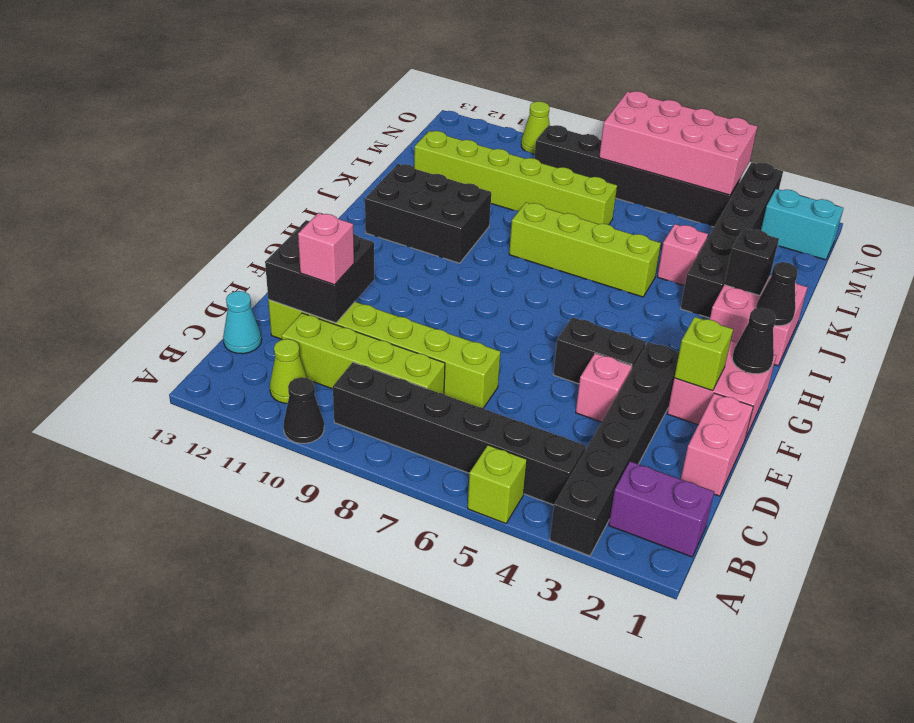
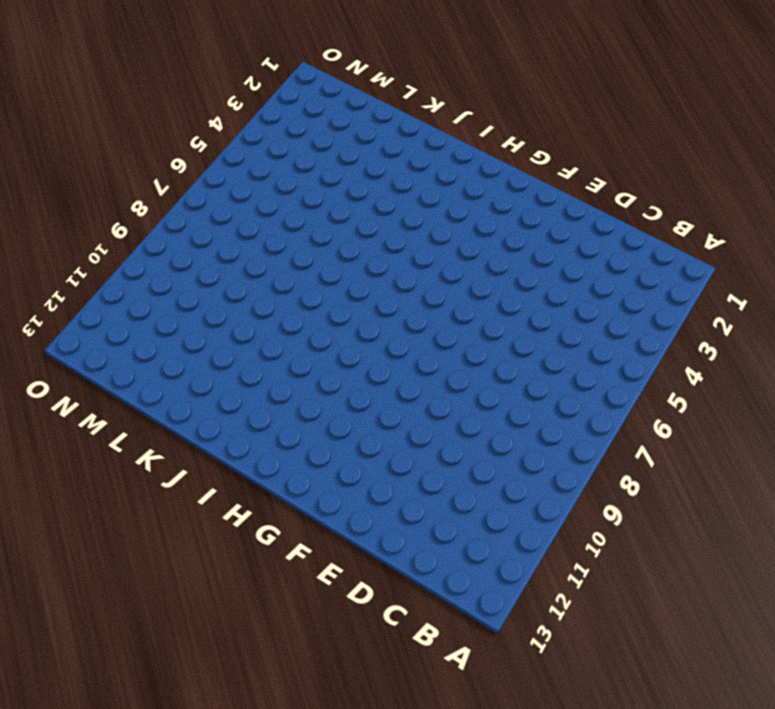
none -> black 1x6 brick [550,342,679,556]
none -> lime 1x1 brick [468,445,527,524]
none -> black 1x1 cone [283,377,324,443]

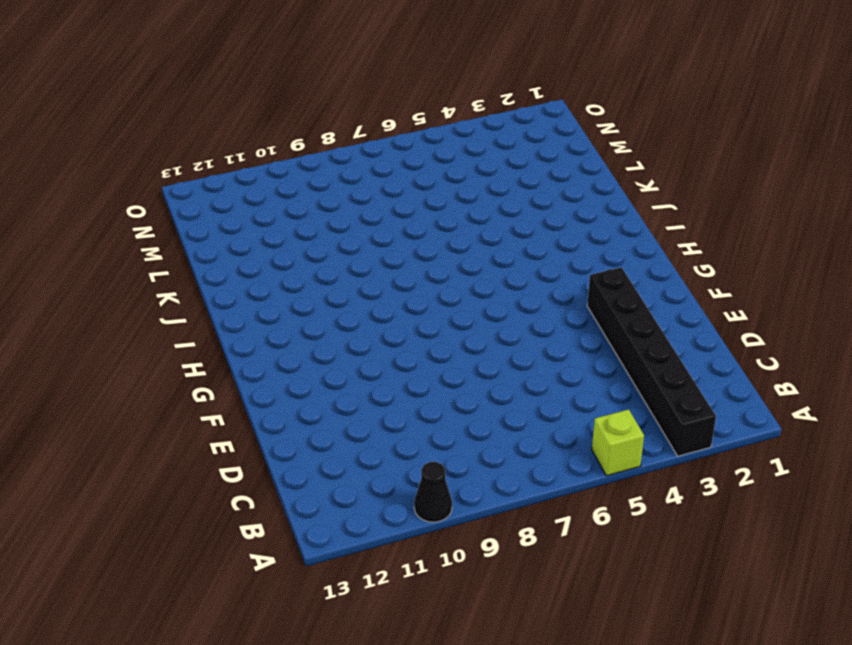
none -> purple 1x2 brick [609,461,714,557]
none -> black 1x6 brick [333,362,586,505]
none -> lime 1x1 cone [270,339,307,403]

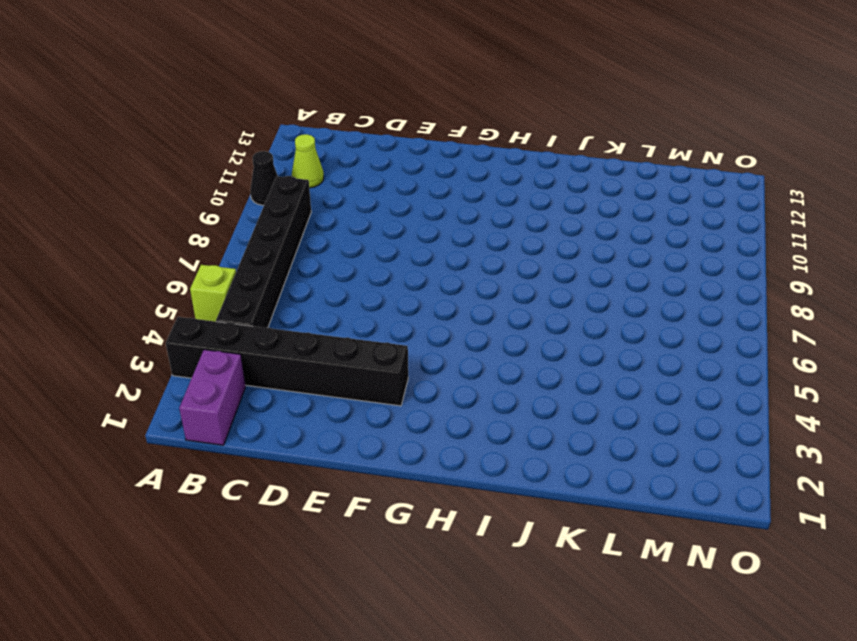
none -> lime 1x4 brick [282,313,445,394]
none -> cyan 1x1 cone [223,291,262,354]
none -> pink 1x2 brick [681,393,753,496]

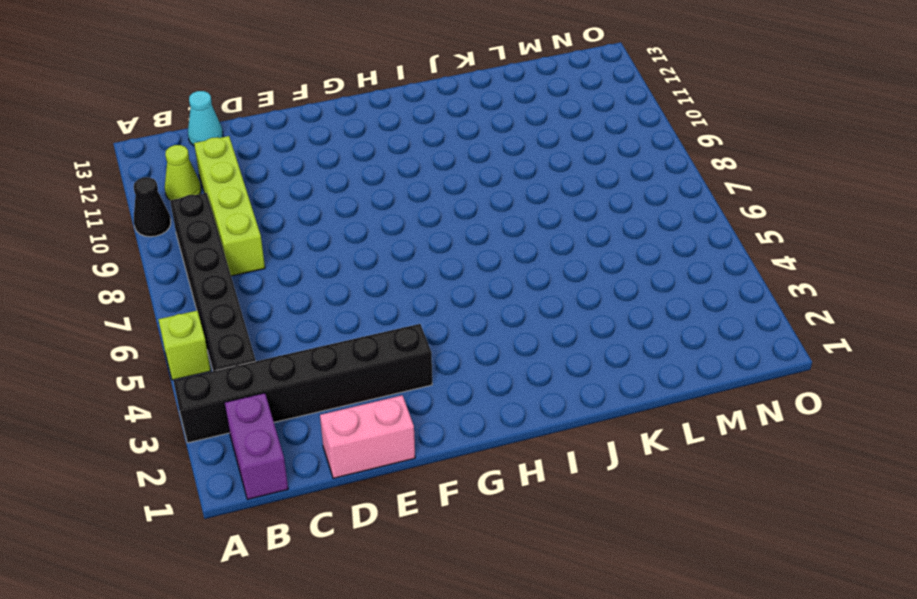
none -> lime 1x6 brick [268,300,500,408]
none -> pink 1x1 brick [576,353,632,422]
none -> pink 2x2 brick [667,341,776,439]

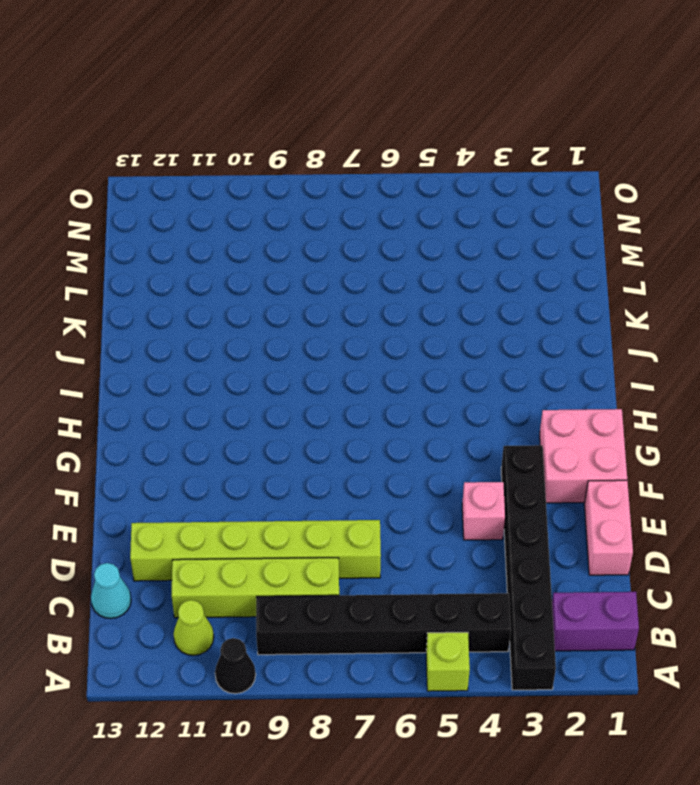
none -> black 1x2 brick [553,317,646,384]
none -> pink 2x2 brick [710,276,807,366]
none -> black 2x3 brick [365,164,491,263]

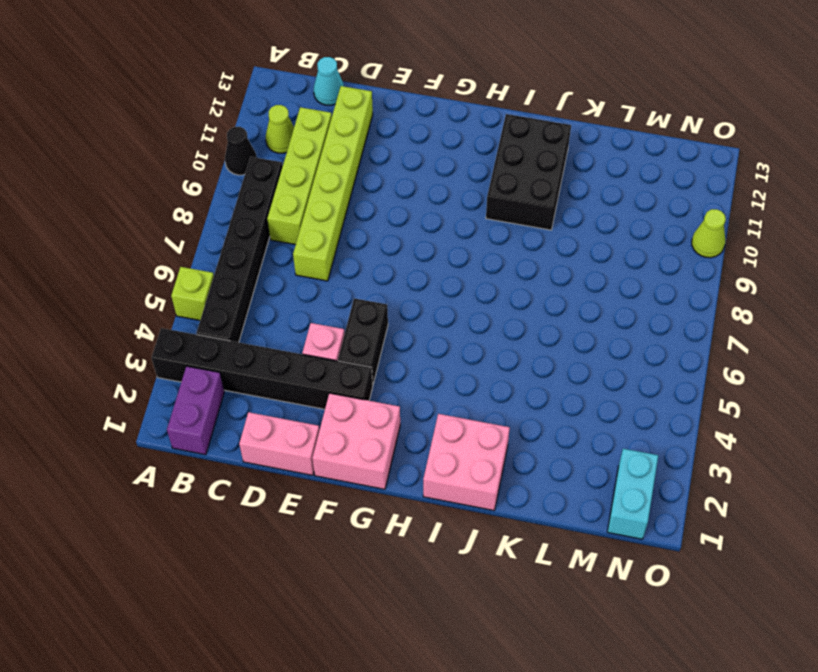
none -> black 1x6 brick [680,162,783,318]
none -> lime 1x4 brick [509,202,661,297]
none -> pink 1x1 brick [657,224,708,286]

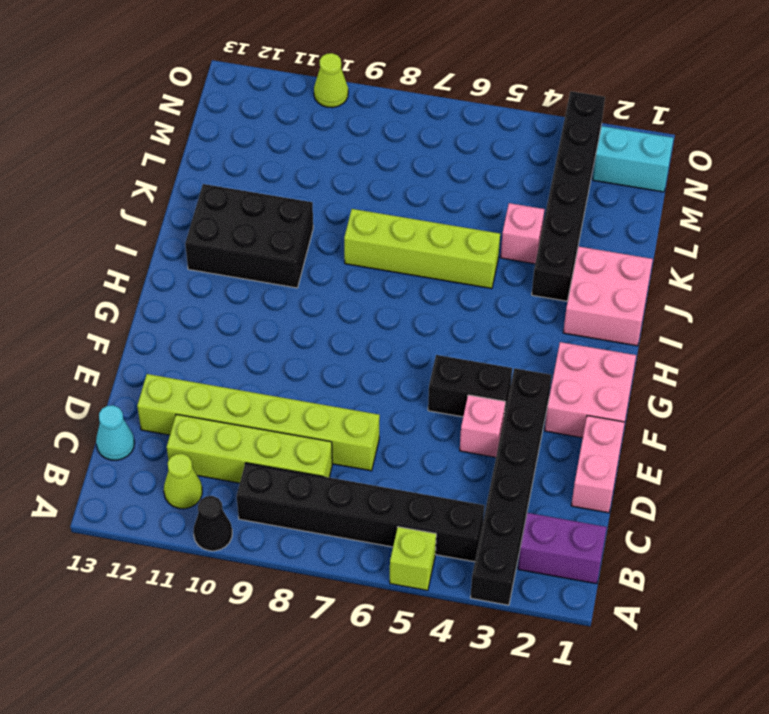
none -> lime 1x6 brick [414,131,617,225]
none -> black 1x6 brick [534,125,740,227]
none -> black 2x2 brick [265,220,374,323]

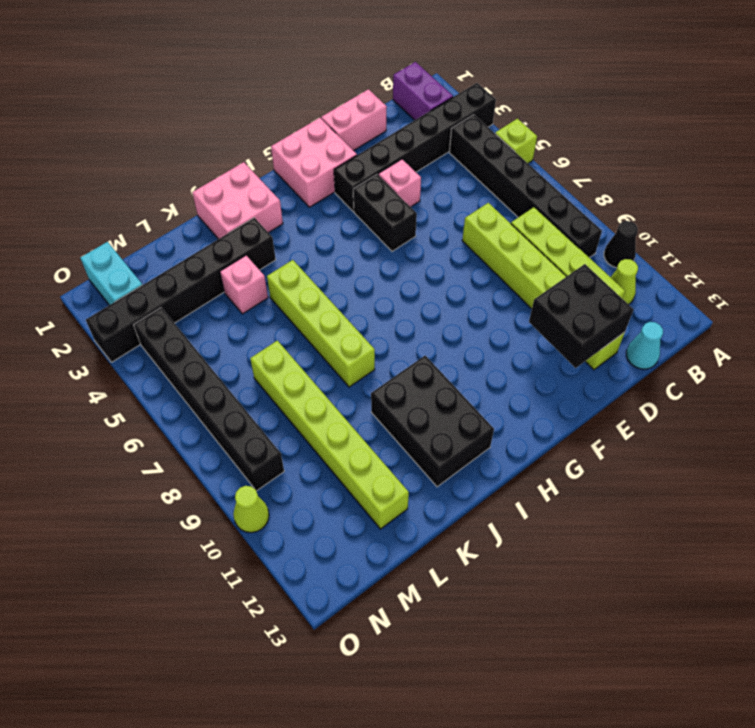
none -> lime 1x1 brick [674,317,733,391]
none -> black 1x1 cone [732,308,776,374]
none -> black 1x1 cone [756,262,798,326]

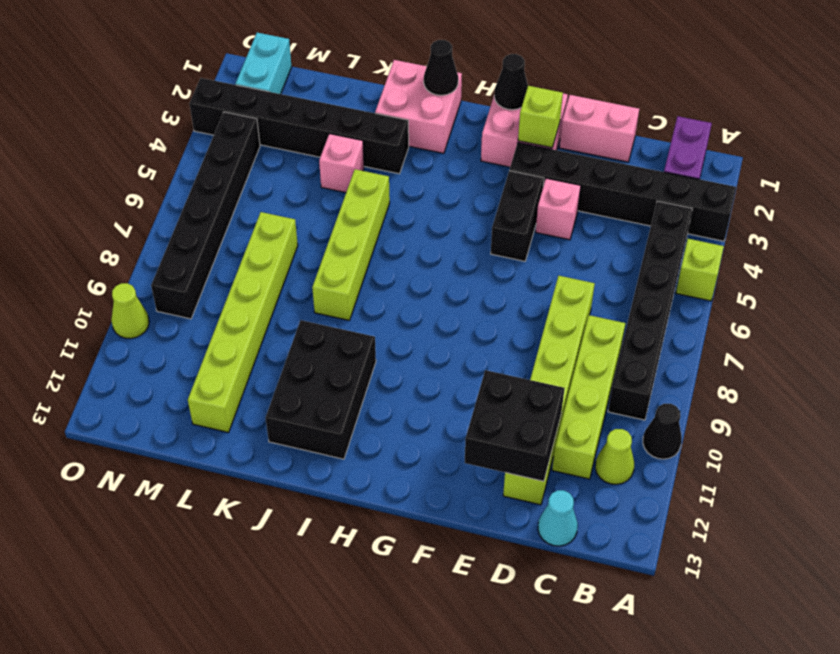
none -> black 1x1 brick [724,228,779,296]
none -> pink 2x4 brick [599,91,757,195]
none -> pink 1x1 brick [298,213,354,285]

